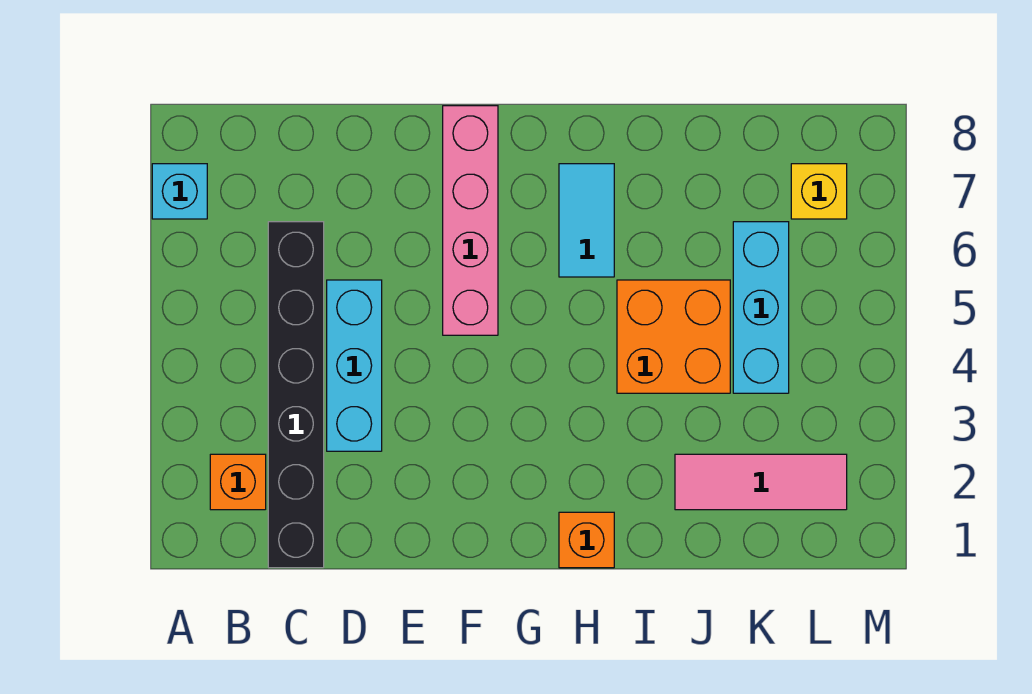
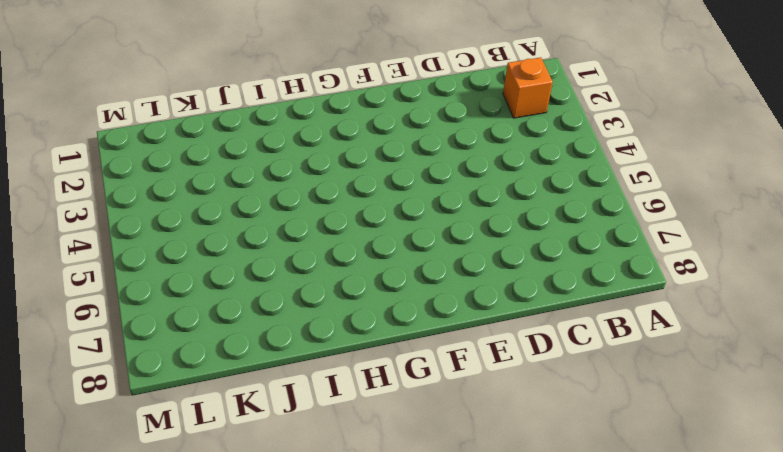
none -> cyan 1x1 brick [152,164,207,219]
none -> black 1x6 brick [268,222,324,568]

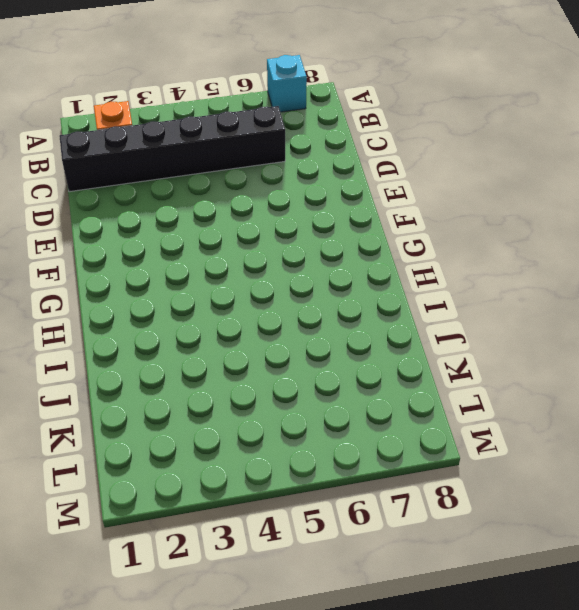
none -> cyan 1x3 brick [327,280,382,451]
none -> pink 1x4 brick [443,106,498,335]

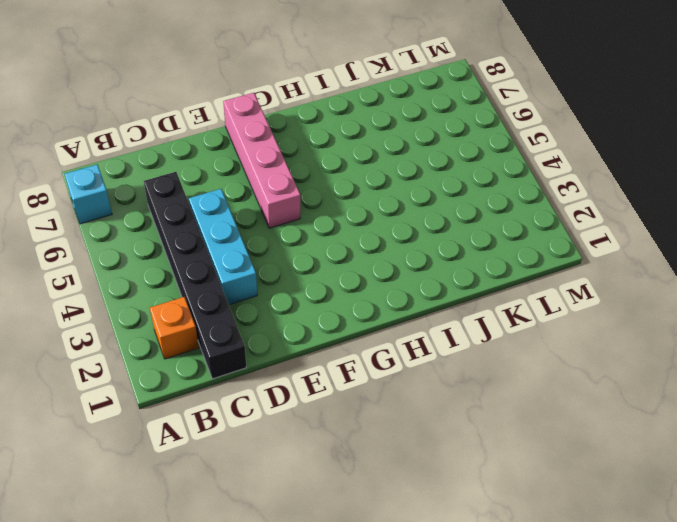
none -> orange 1x1 brick [559,512,614,568]
none -> cyan 1x2 tile [559,164,614,277]

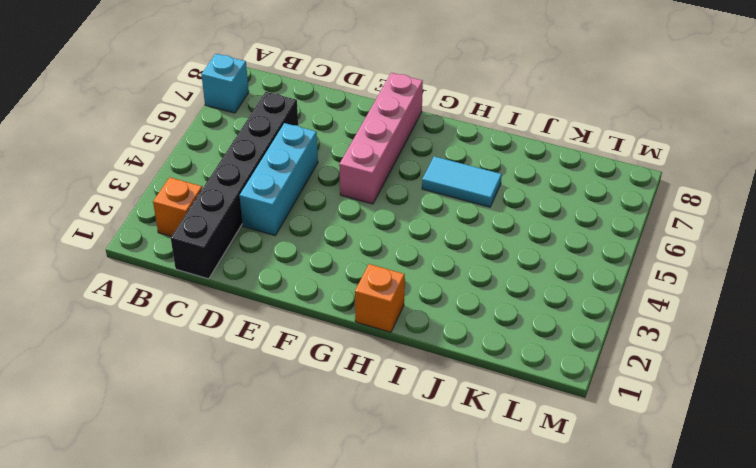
cyan 1x2 tile [422,156,502,207] -> cyan 1x2 tile turned to [559,164,614,277]
none -> orange 2x2 brick [617,280,730,393]
none -> pink 1x3 tile [675,454,847,510]

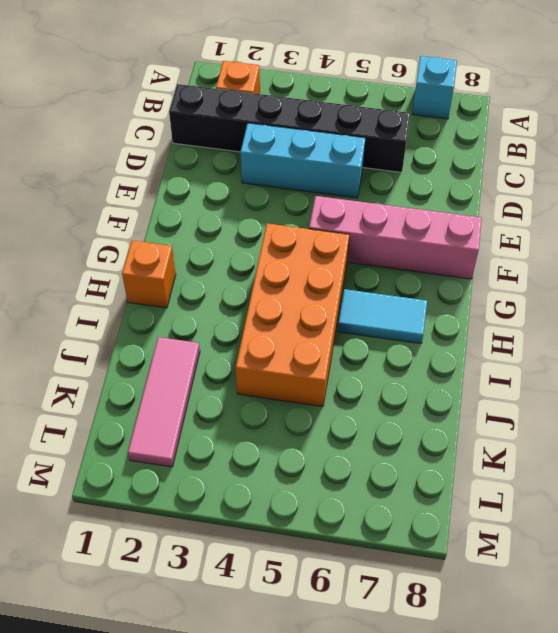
orange 2x4 brick [236,224,349,407] -> orange 2x2 brick [617,280,730,393]
none -> cyan 1x3 brick [733,222,789,393]
none -> yellow 1x1 brick [791,164,847,219]

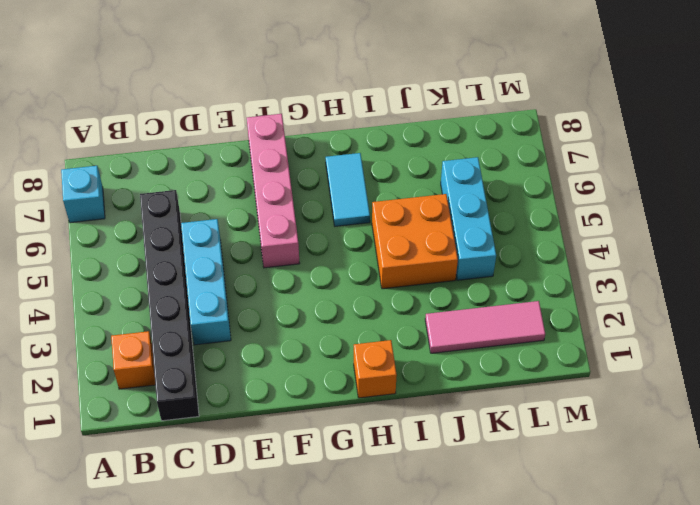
none -> yellow 1x1 brick [791,164,847,219]

